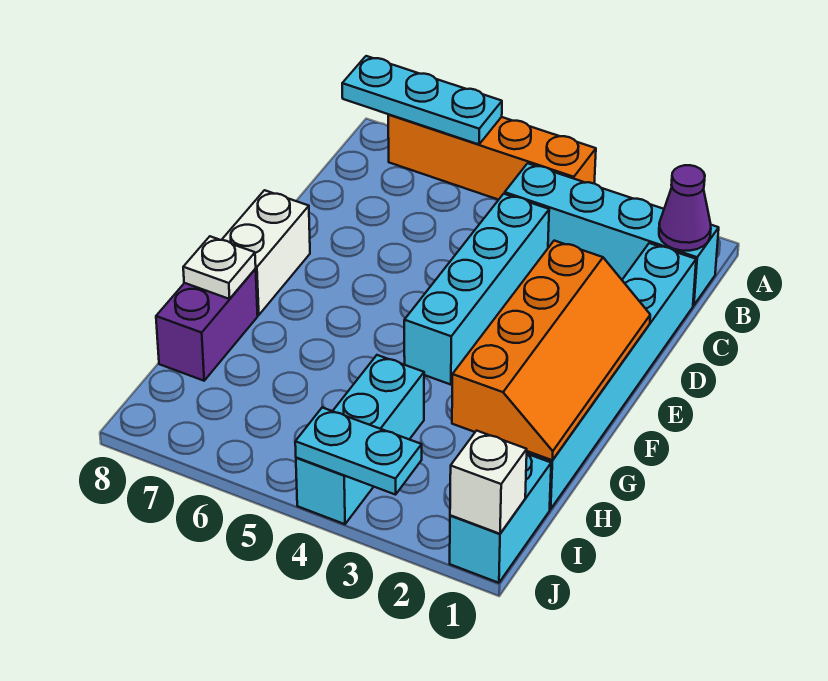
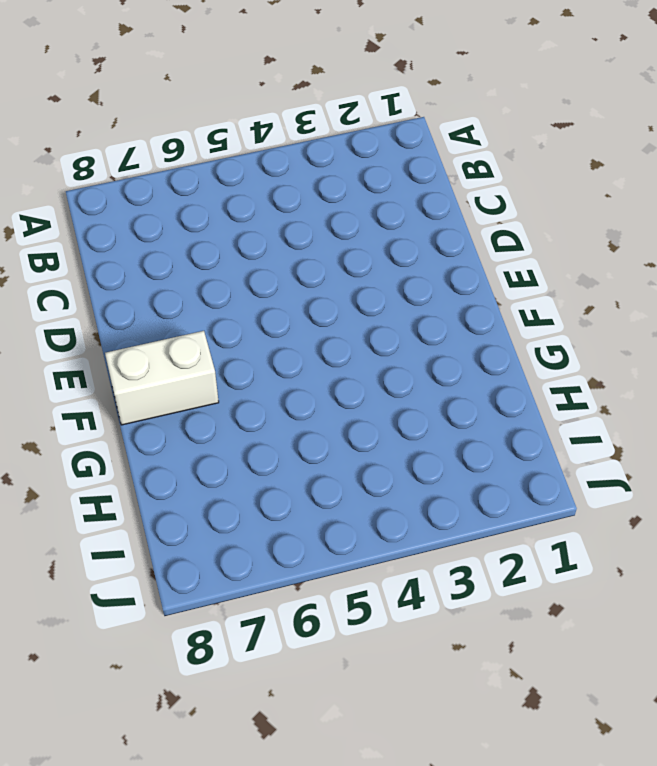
white 1x2 brick [105,331,219,425] -> white 1x2 brick turned to [222,190,310,315]
none -> orange 1x4 brick [388,115,596,200]
none -> cyan 1x4 brick [505,163,719,305]
none -> cyan 1x6 brick [527,243,696,509]

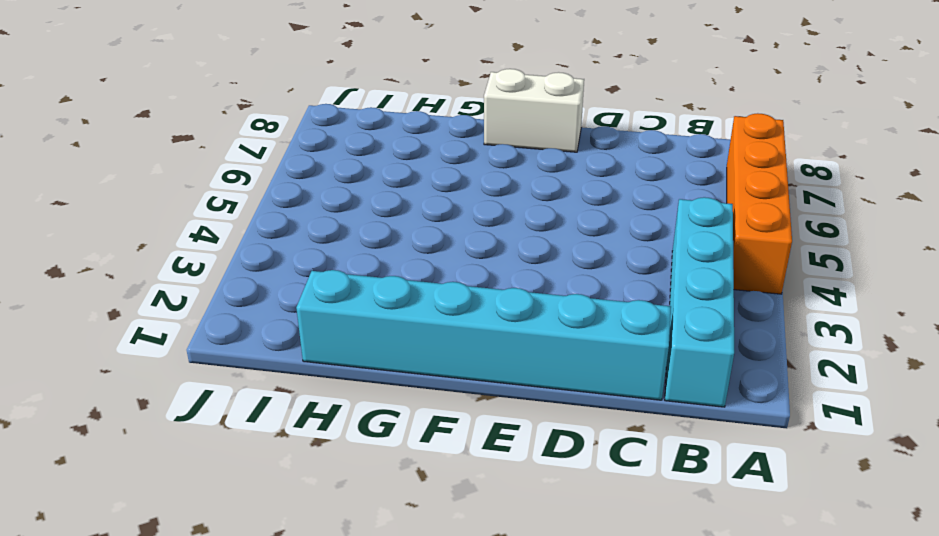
none -> cyan 1x4 brick [404,194,549,385]
none -> purple 1x2 brick [156,269,258,381]
none -> cyan 1x3 brick [296,355,424,524]

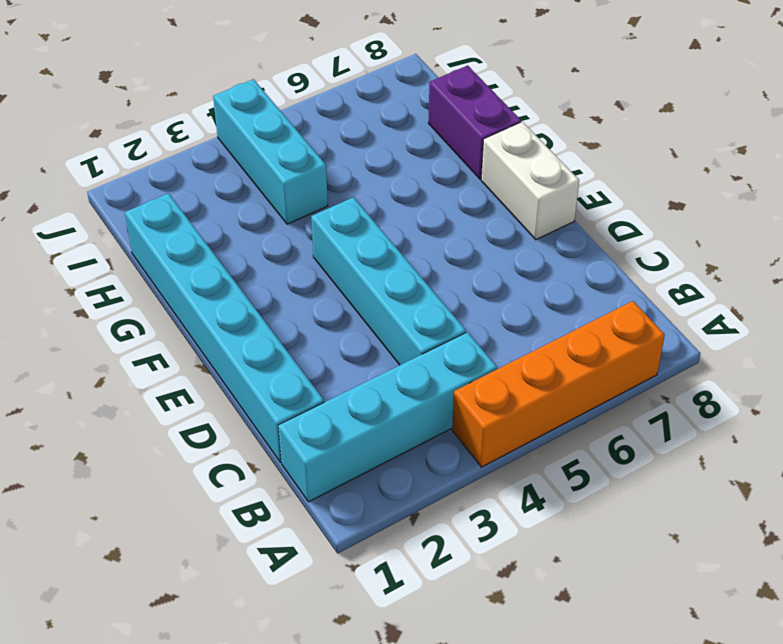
none -> cyan 1x2 brick [450,454,551,583]
none -> cyan 1x3 plate [342,56,502,144]
none -> purple 1x1 cone [659,165,711,251]

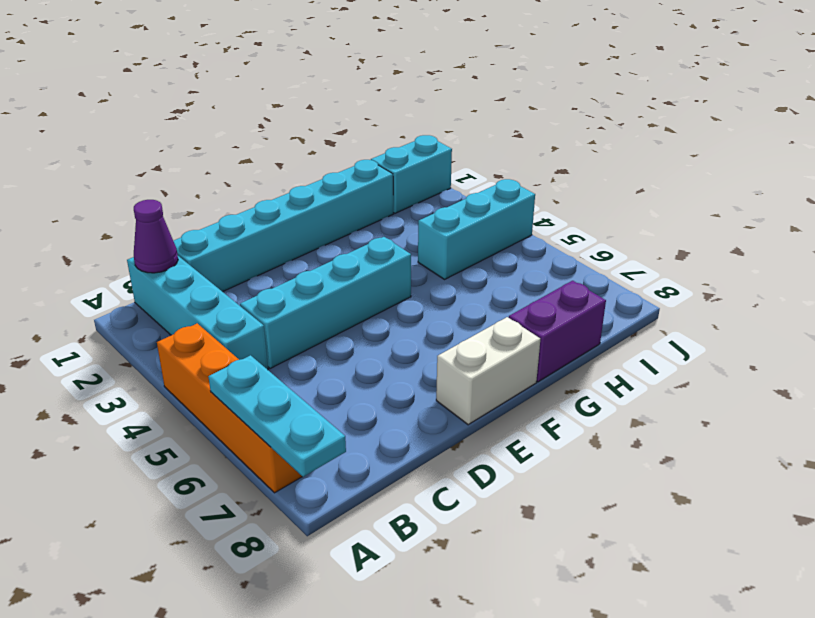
none -> orange 2x4 slope [452,241,650,460]
none -> white 1x1 plate [183,236,256,299]
none -> white 1x1 brick [450,431,527,534]

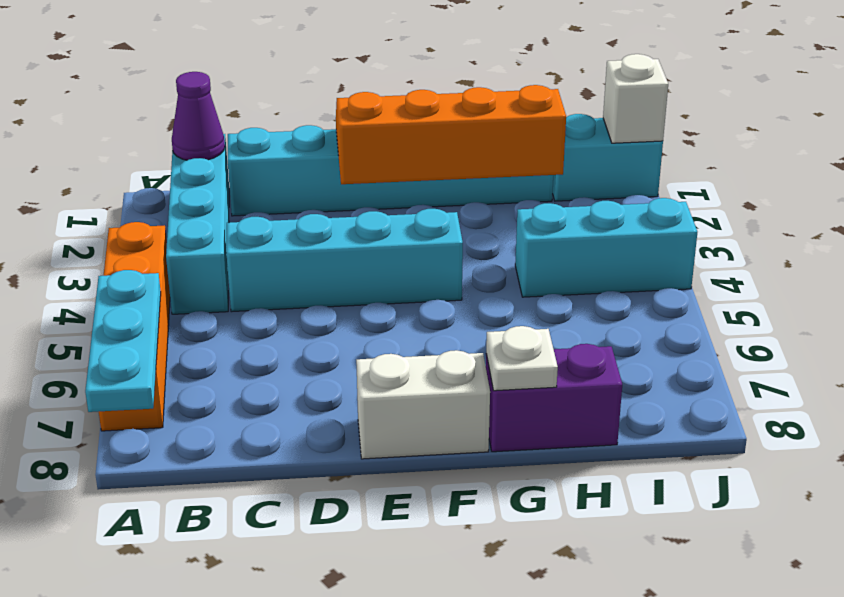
none -> cyan 1x2 plate [295,408,422,495]

